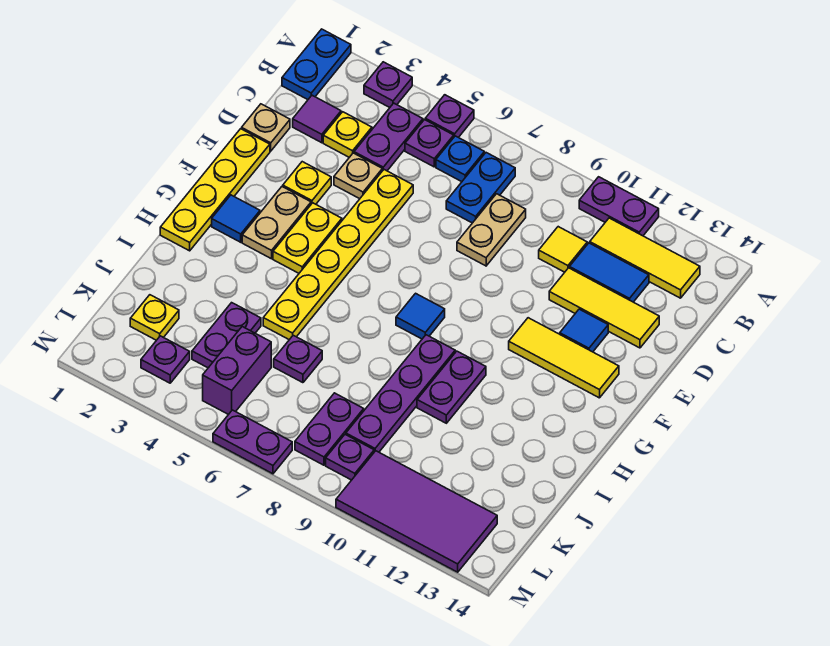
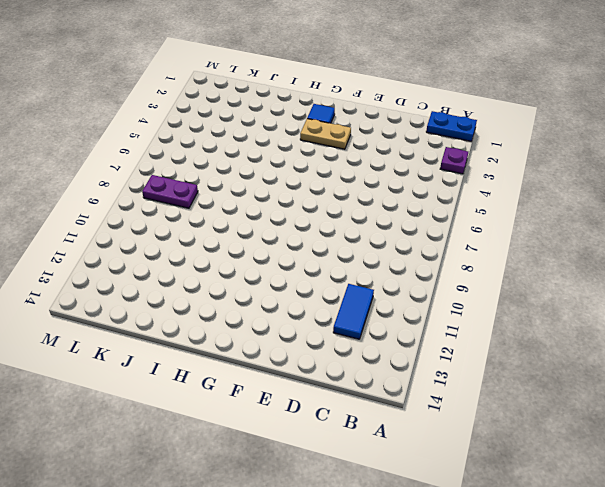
none -> purple 1x1 plate [425,95,474,137]
none -> purple 1x2 plate [579,177,659,236]
none -> purple 1x2 plate [354,103,423,171]
none -> purple 1x1 plate [405,120,454,167]

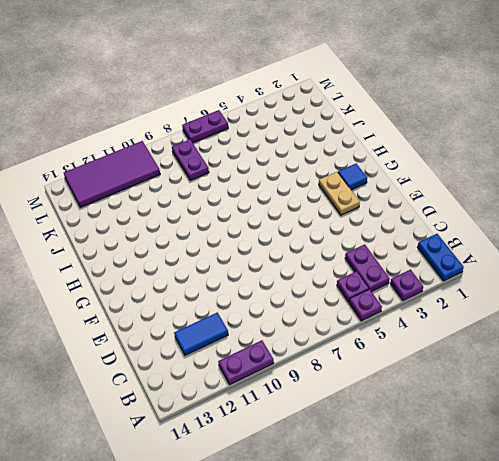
none -> blue 1x1 plate [436,136,484,182]
none -> blue 1x2 plate [446,153,515,223]
none -> yellow 1x3 tile [590,218,700,298]
none -> purple 1x1 tile [293,95,341,143]

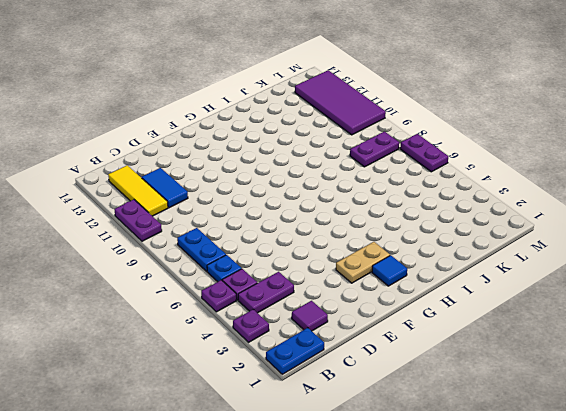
blue 1x2 plate [177,228,226,271] -> blue 1x2 plate turned to [446,153,515,223]
none -> yellow 1x1 plate [323,112,372,157]
none -> tan 1x2 plate [457,194,526,266]
none -> yellow 1x1 tile [539,227,587,272]
none -> tan 1x1 plate [242,104,290,151]

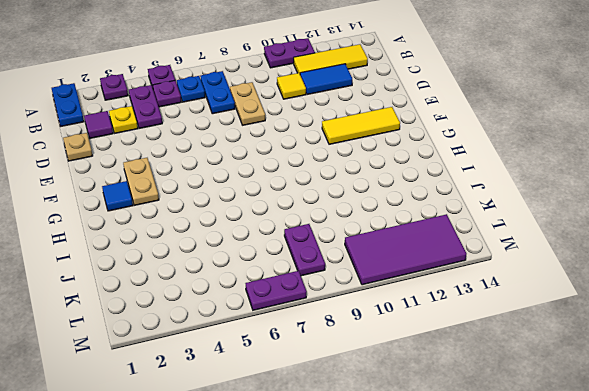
none -> tan 1x1 plate [334,153,382,199]
none -> yellow 1x6 plate [263,170,413,340]
none -> yellow 1x3 tile [549,268,659,348]
none -> yellow 1x4 plate [160,129,270,251]

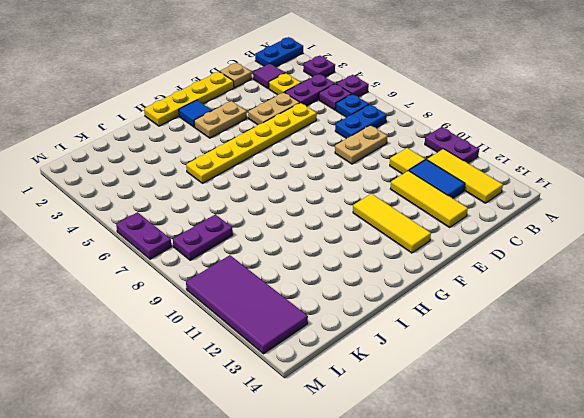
tan 1x2 plate [248,93,300,125] -> tan 1x1 plate [334,153,382,199]
none -> yellow 1x1 plate [283,162,331,204]
none -> blue 1x1 tile [560,309,608,352]
none -> yellow 1x2 plate [273,203,342,273]
none -> blue 1x1 tile [396,293,445,339]

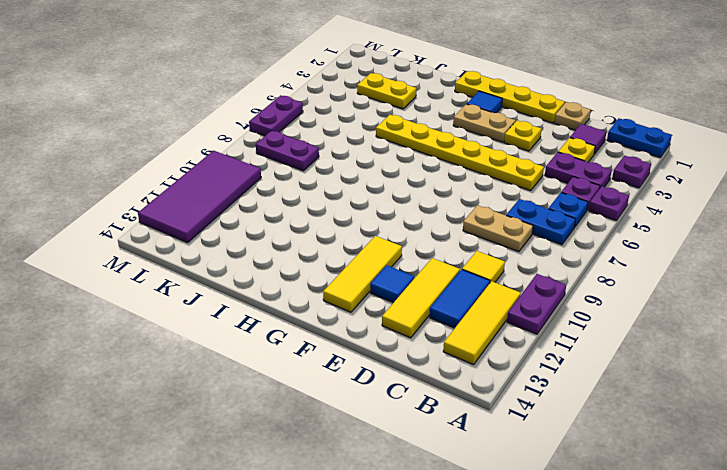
yellow 1x2 plate [357,73,416,109] -> yellow 1x2 plate moved to [273,203,342,273]
none -> tan 1x1 plate [334,153,382,199]
none -> blue 1x1 tile [396,293,445,339]
none -> purple 1x4 plate [346,335,455,452]
none -> purple 1x2 plate [417,351,486,423]

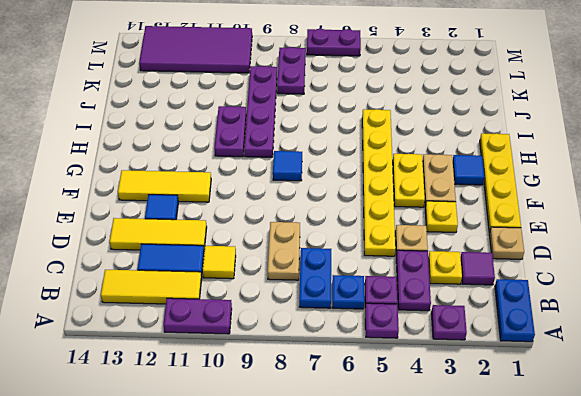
none -> purple 1x2 plate [192,303,261,368]
none -> purple 1x1 plate [274,335,322,383]
none -> yellow 1x1 plate [130,295,179,340]
none -> purple 1x2 brick [203,327,271,415]

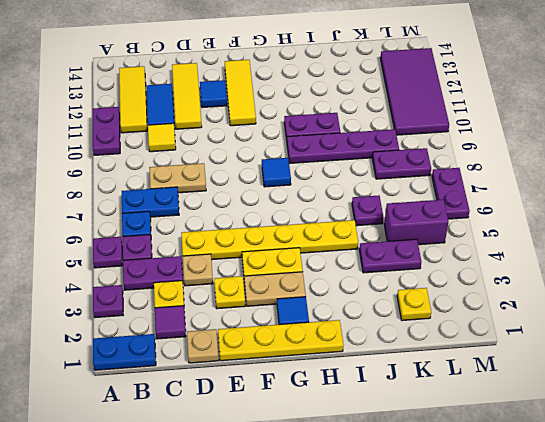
none -> purple 1x1 plate [141,336,190,383]
none -> purple 1x1 plate [326,435,374,480]

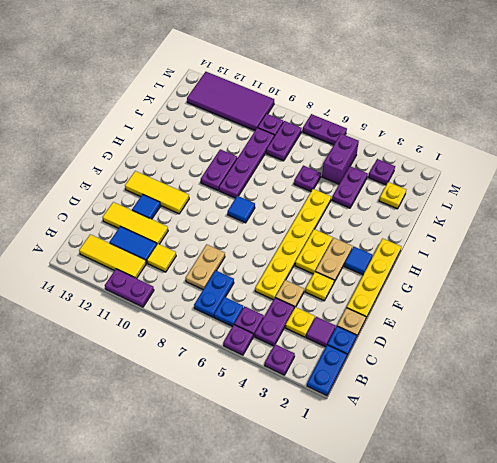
blue 1x1 plate [327,326,357,355] -> none

